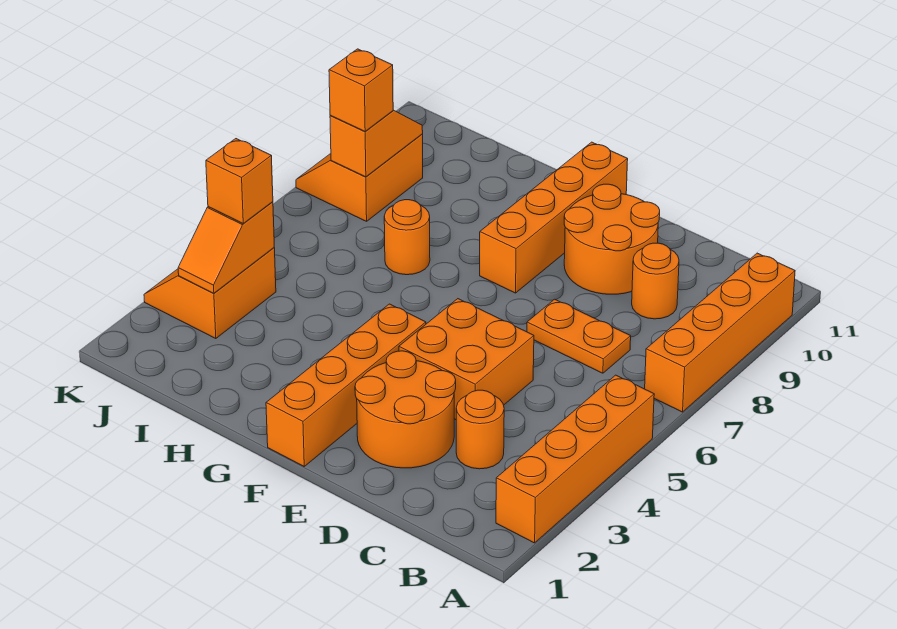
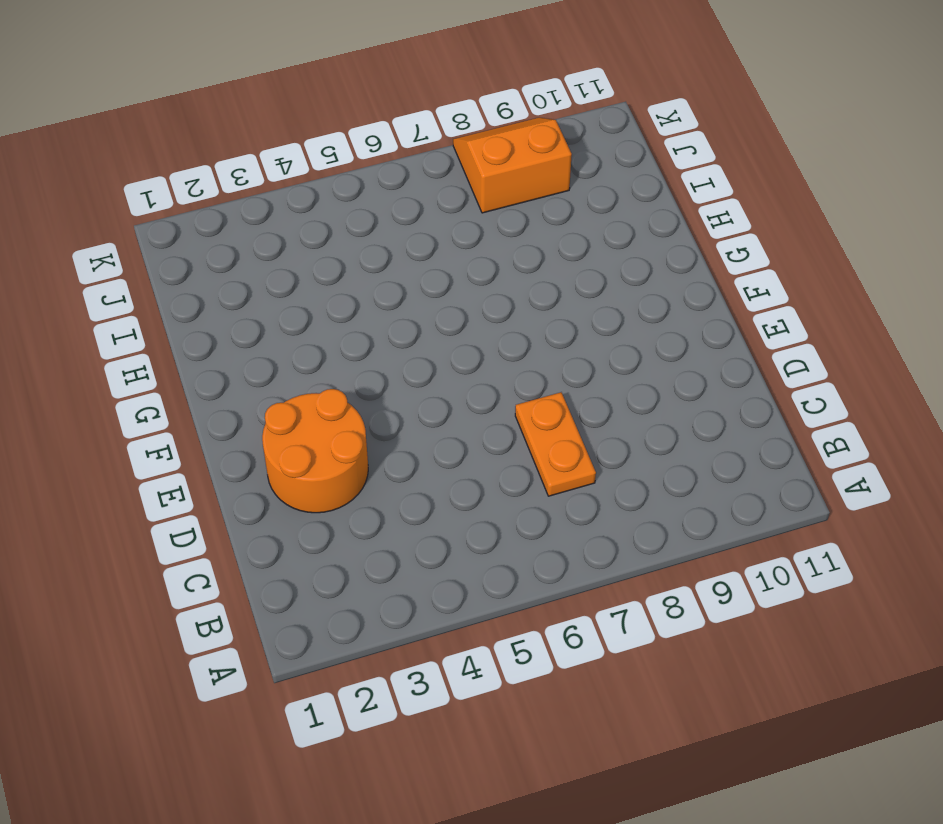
none -> orange 1x4 brick [496,375,654,543]
none -> orange 1x4 brick [645,253,795,412]
none -> orange 1x1 round brick [456,390,504,469]

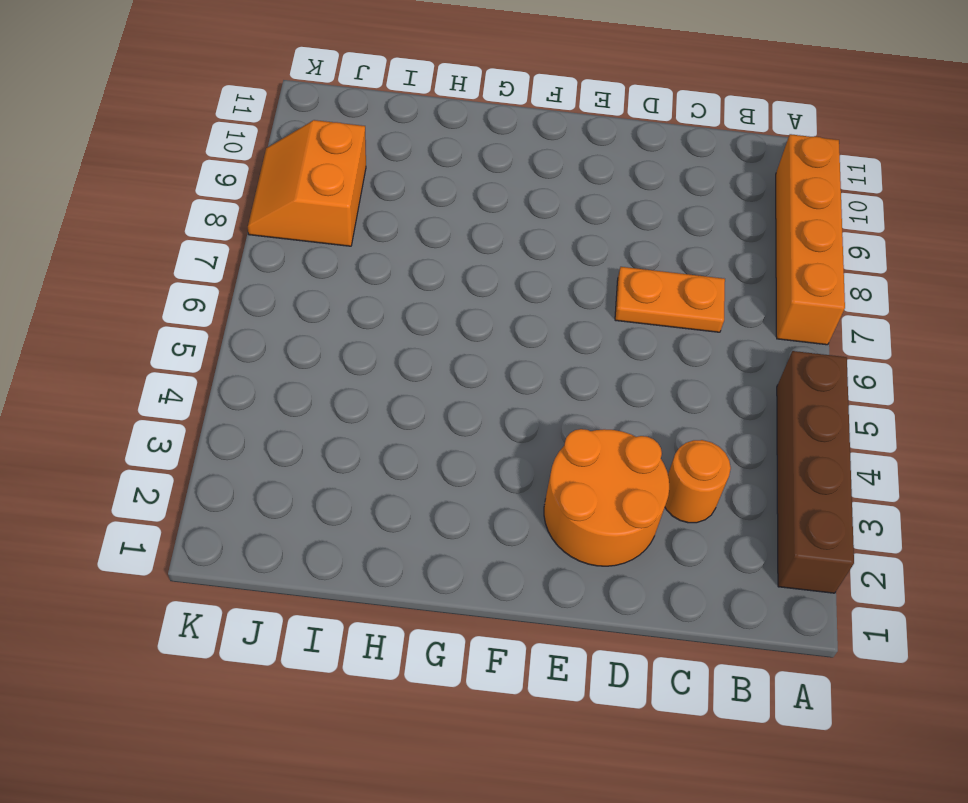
brown 1x4 brick [777,351,854,593] -> orange 1x4 brick [496,375,654,543]
none -> orange 1x1 round brick [632,243,679,319]
none -> orange 2x2 brick [399,299,534,420]
none -> orange 2x2 round brick [564,184,660,294]

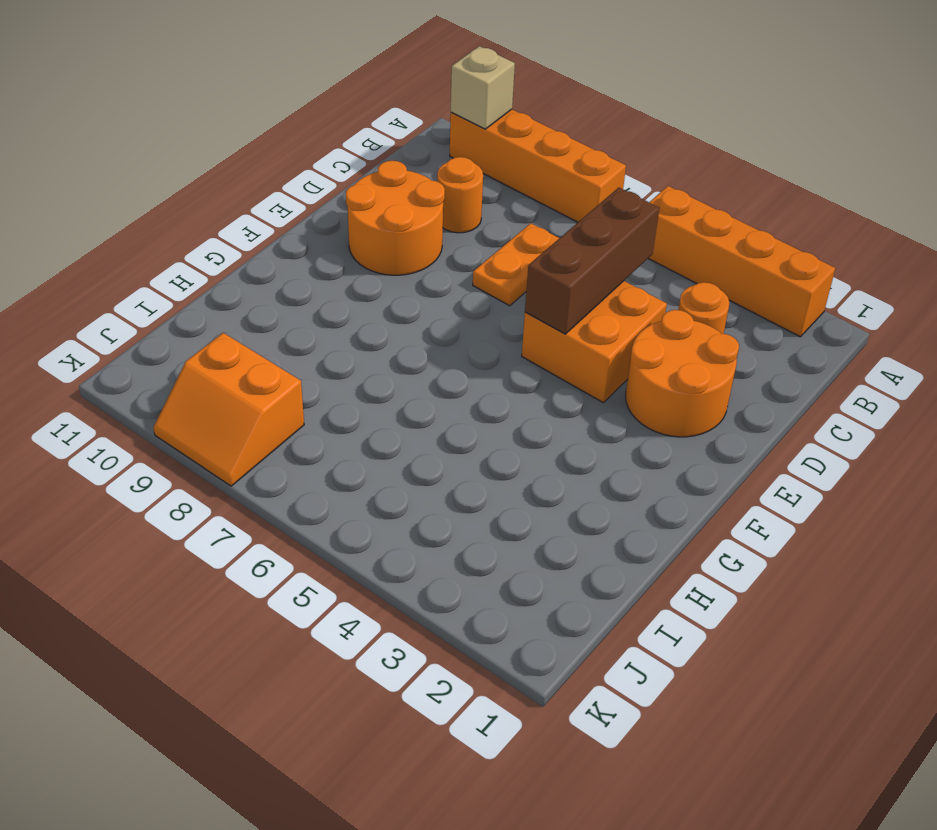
tan 1x1 brick [451,46,515,129] -> none
brown 1x3 brick [525,188,659,334] -> none
none -> orange 1x4 brick [266,304,426,466]
none -> orange 1x4 brick [480,142,628,293]
none -> orange 1x1 round brick [384,200,430,275]

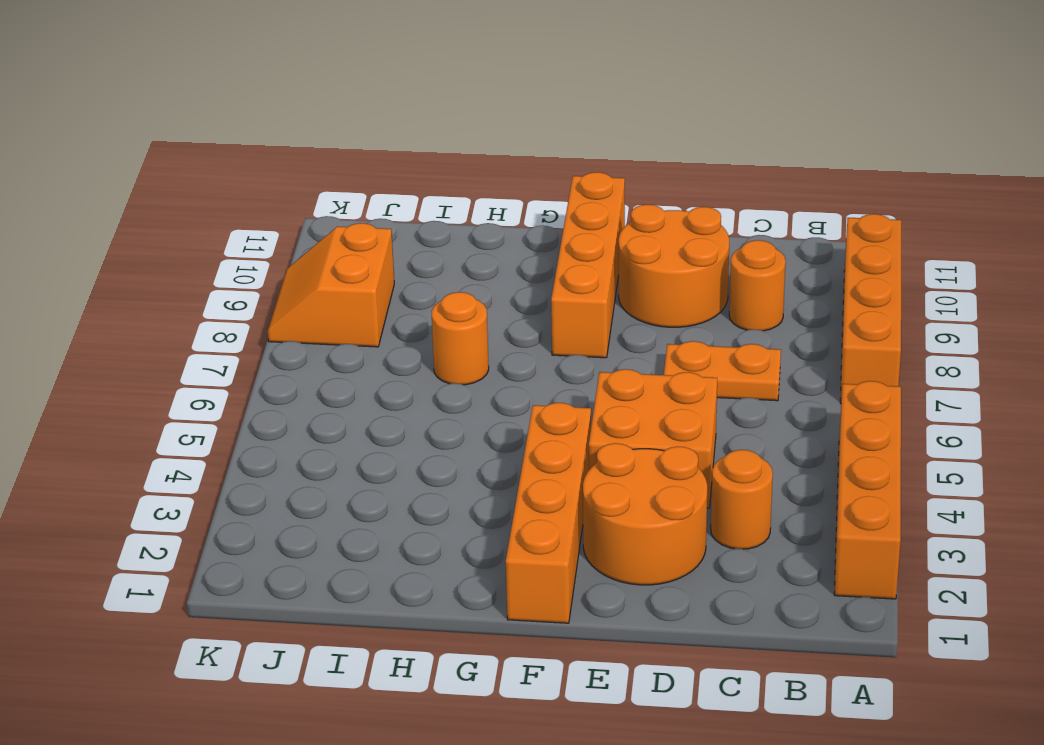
none -> orange 2x2 slope [144,248,276,339]
none -> orange 1x2 slope [178,202,274,294]
none -> orange 1x2 slope [330,110,423,177]

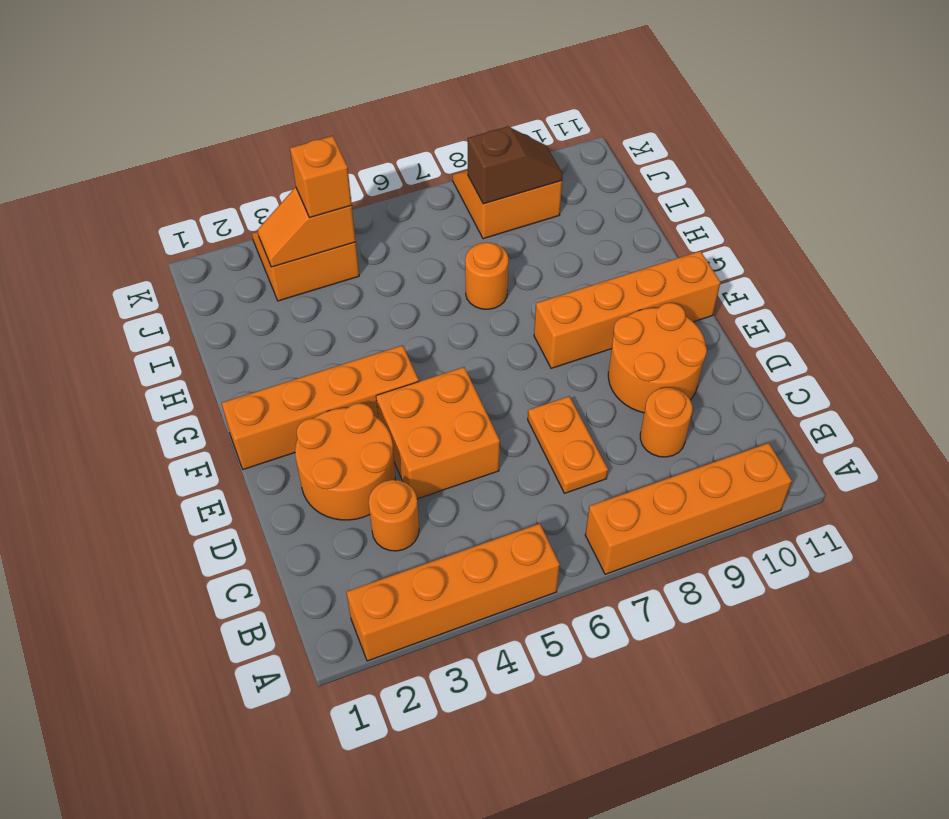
brown 1x2 slope [468,127,563,204] -> orange 1x2 slope [330,110,423,177]
none -> orange 1x1 brick [329,49,393,132]

